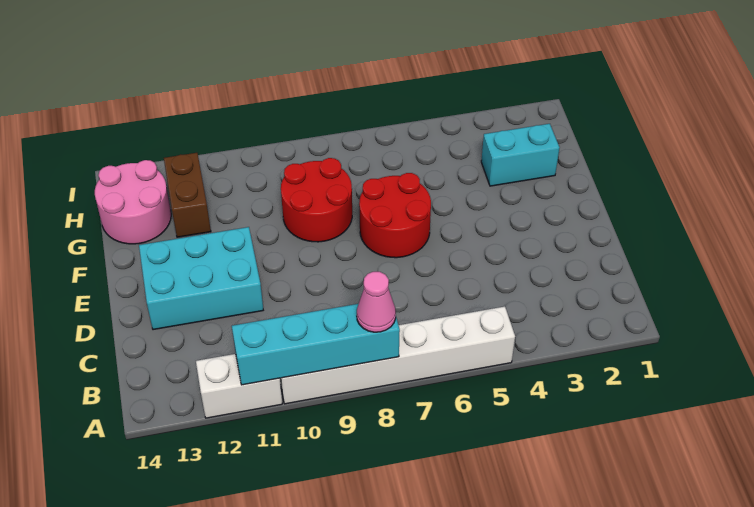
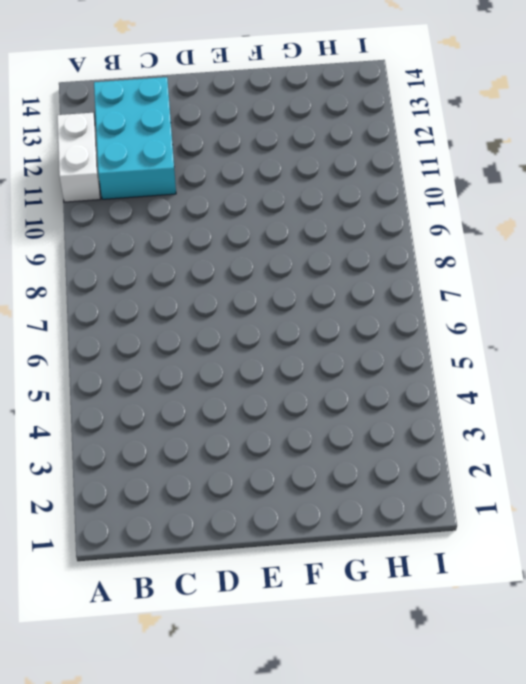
cyan 2x3 brick [94,77,176,199] -> cyan 2x3 brick moved to [139,227,263,330]
none -> white 1x6 brick [280,306,515,404]
none -> red 2x2 round brick [359,173,431,258]

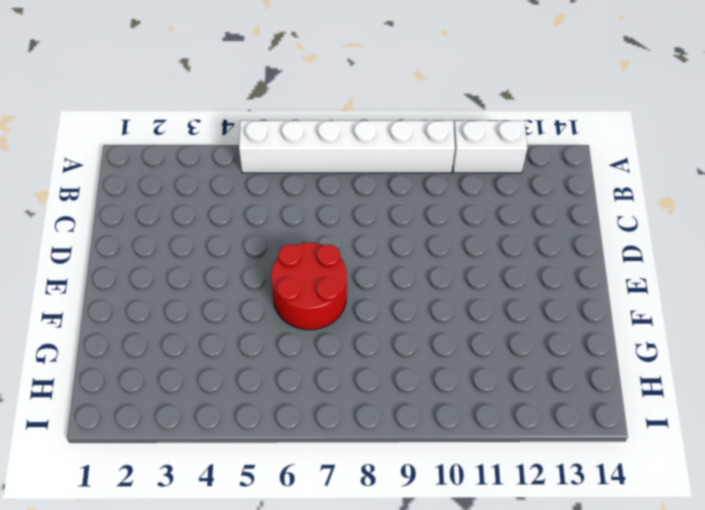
none -> cyan 2x3 brick [139,227,263,330]
none -> red 2x2 round brick [281,158,352,242]

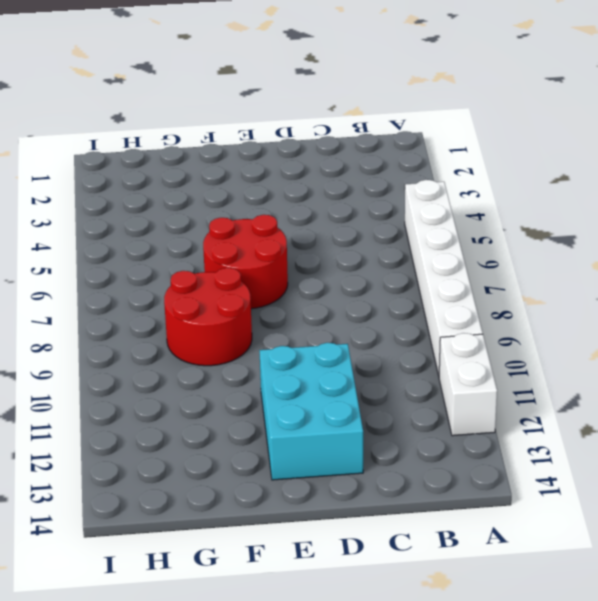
none -> cyan 1x2 brick [481,124,560,186]
none -> brown 1x2 brick [164,153,211,237]

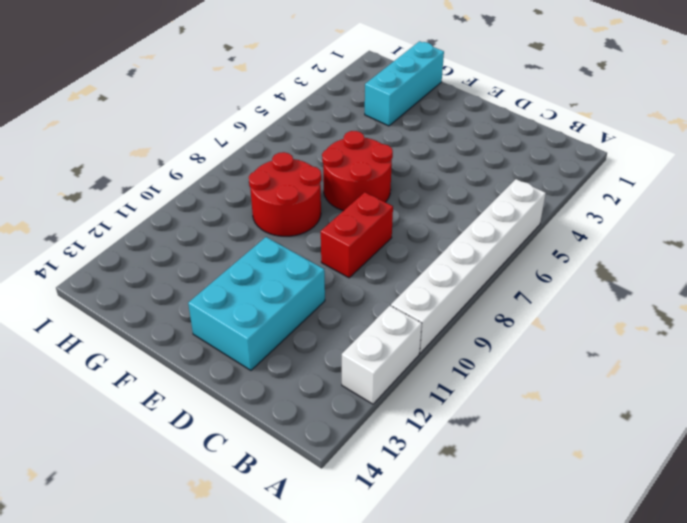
red 1x2 brick [321,192,393,278] -> none
cyan 1x3 brick [365,41,444,126] -> cyan 1x2 brick [481,124,560,186]
none -> brown 1x2 brick [164,153,211,237]
none -> pink 2x2 round brick [95,160,171,244]

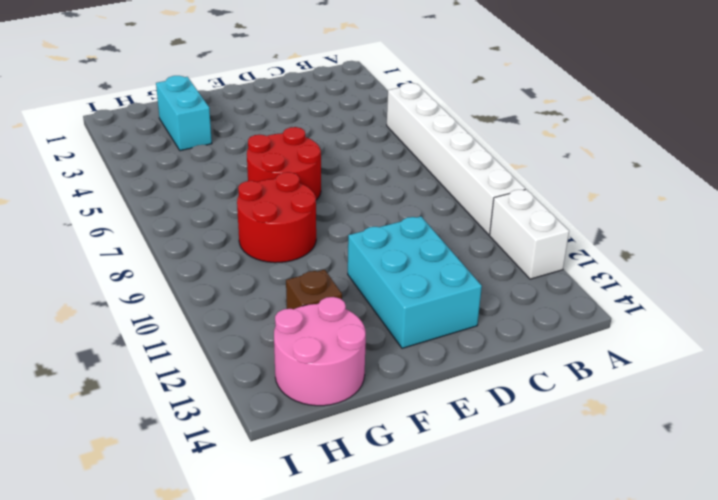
brown 1x1 brick [286,270,342,309] -> brown 1x2 brick [164,153,211,237]
none -> cyan 1x4 brick [232,304,400,385]
none -> pink 1x1 cone [357,272,396,332]

